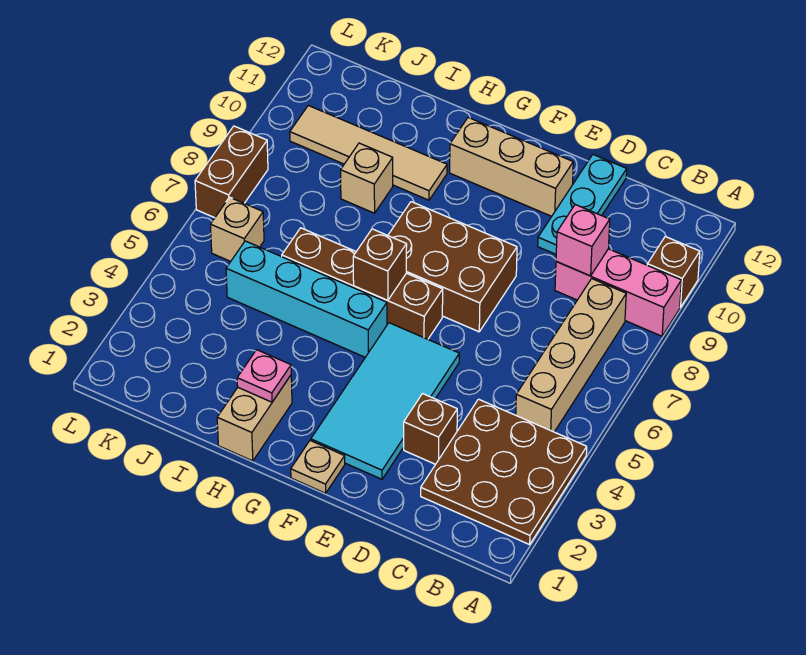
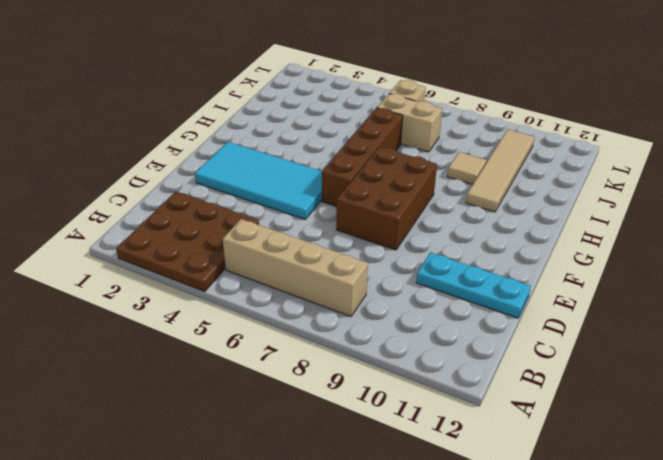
tan 1x1 tile [447,152,486,184] -> tan 1x1 brick [341,143,393,213]
tan 1x2 brick [377,94,442,152] -> tan 1x2 brick moved to [217,376,292,461]
none -> pink 1x3 brick [555,249,681,336]
none -> brown 1x1 brick [648,237,700,307]
none -> brown 1x1 brick [404,394,457,464]

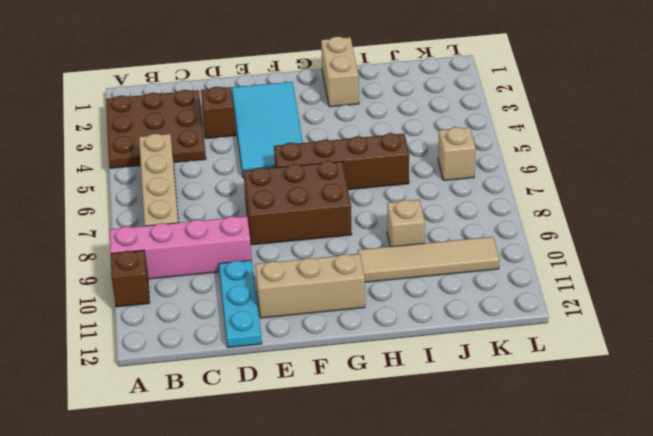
pink 1x4 brick [110,216,252,279] -> pink 1x3 brick [555,249,681,336]
none -> tan 1x1 plate [291,441,345,493]
none -> cyan 1x4 brick [226,241,387,357]
none -> brown 1x2 brick [195,126,268,218]

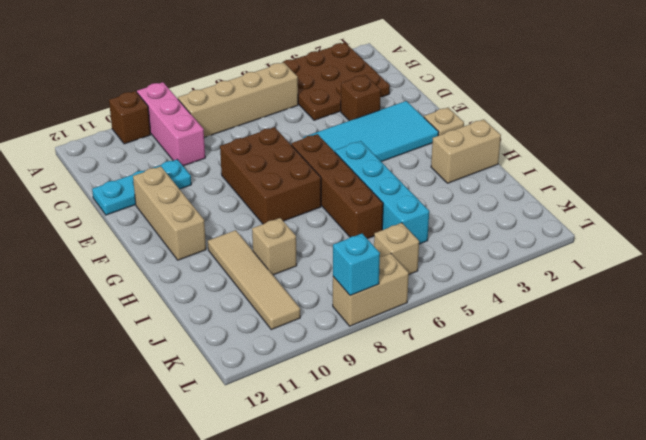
tan 1x2 brick [333,254,409,326] -> brown 1x2 brick [195,126,268,218]
cyan 1x1 brick [333,234,380,296] -> none
none -> pink 1x1 brick [556,205,610,276]
none -> brown 1x1 brick [353,229,407,301]
none -> pink 1x1 plate [237,350,291,402]

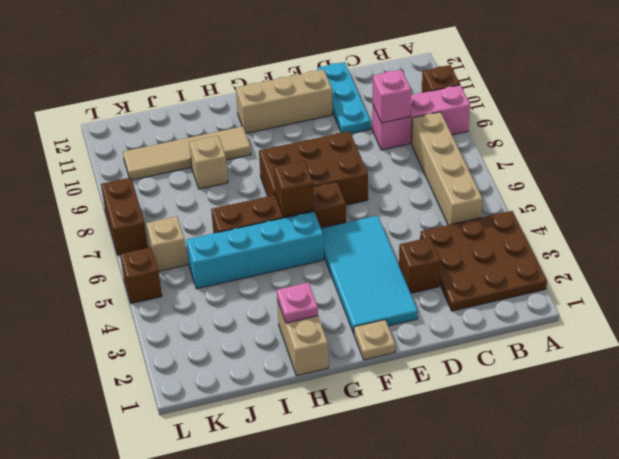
brown 1x1 brick [120,247,162,303] -> none

